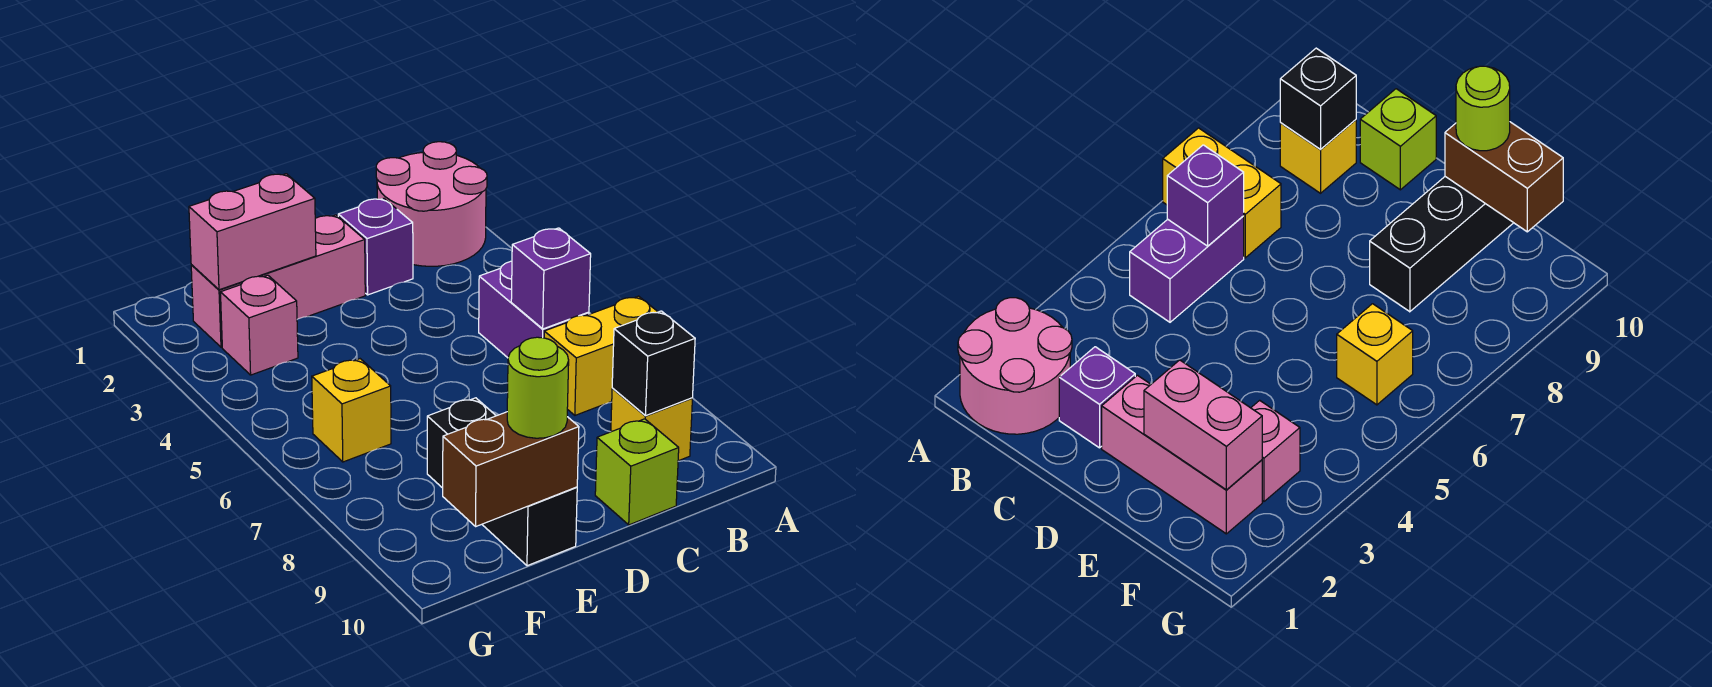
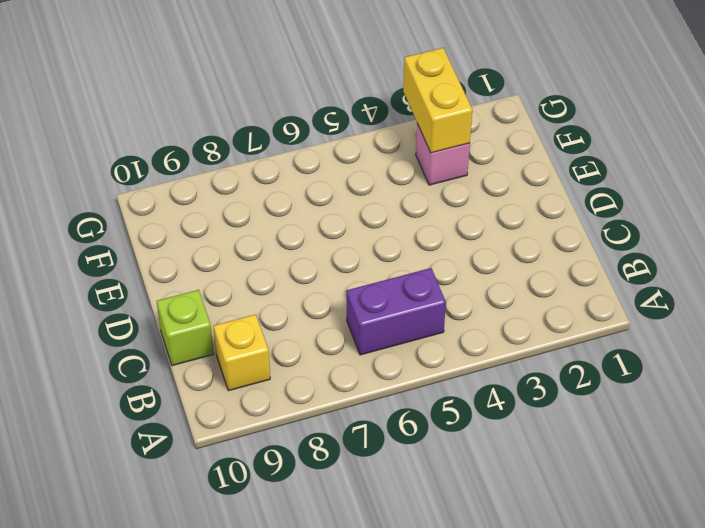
yellow 1x2 brick [403,48,472,153] -> yellow 1x2 brick moved to [544,296,658,415]
none -> pink 2x2 round brick [376,142,487,266]
none -> purple 1x1 brick [338,198,413,295]
none -> pink 1x3 brick [191,215,365,347]

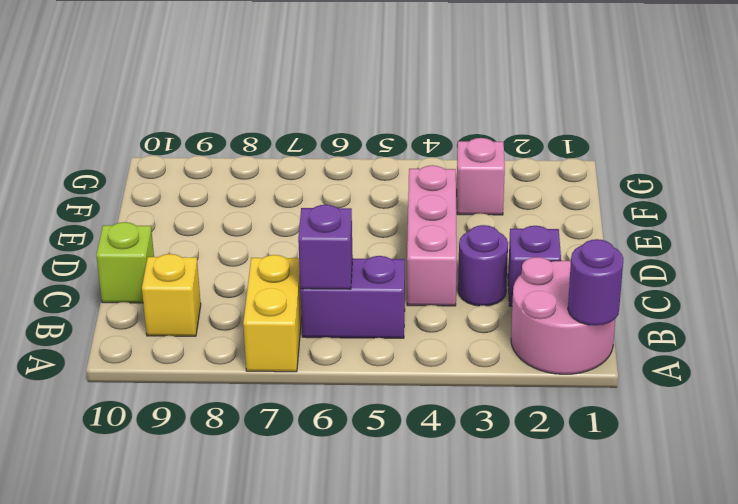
purple 1x1 round brick [568,239,623,325] -> none
purple 1x1 round brick [458,225,508,306] -> none
pink 1x3 brick [407,165,457,306] -> pink 1x3 brick moved to [191,215,365,347]
none -> black 1x3 brick [427,398,577,566]
none -> yellow 1x1 brick [312,359,391,462]
none -> black 1x1 brick [612,311,695,416]

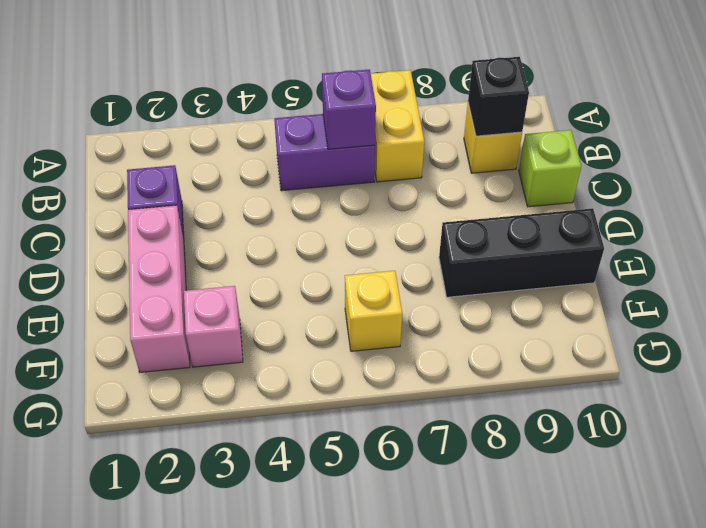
none -> pink 2x2 round brick [376,142,487,266]
none -> pink 1x2 brick [189,174,316,290]
none -> brown 1x2 brick [443,412,579,526]

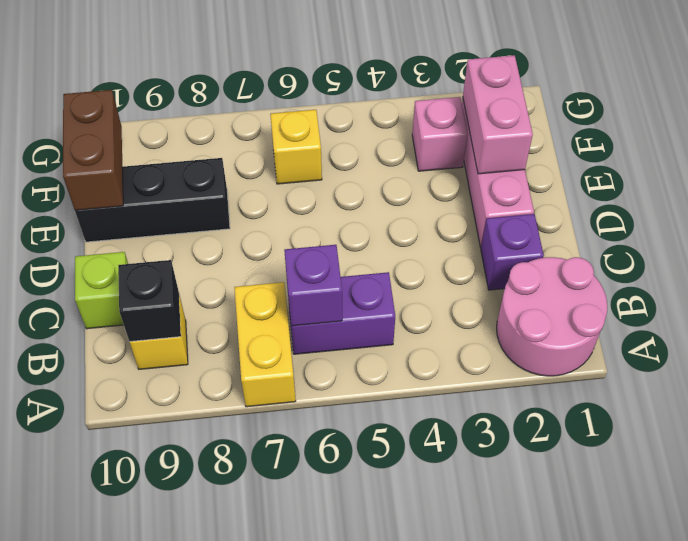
none -> lime 1x1 round brick [507,337,569,438]

